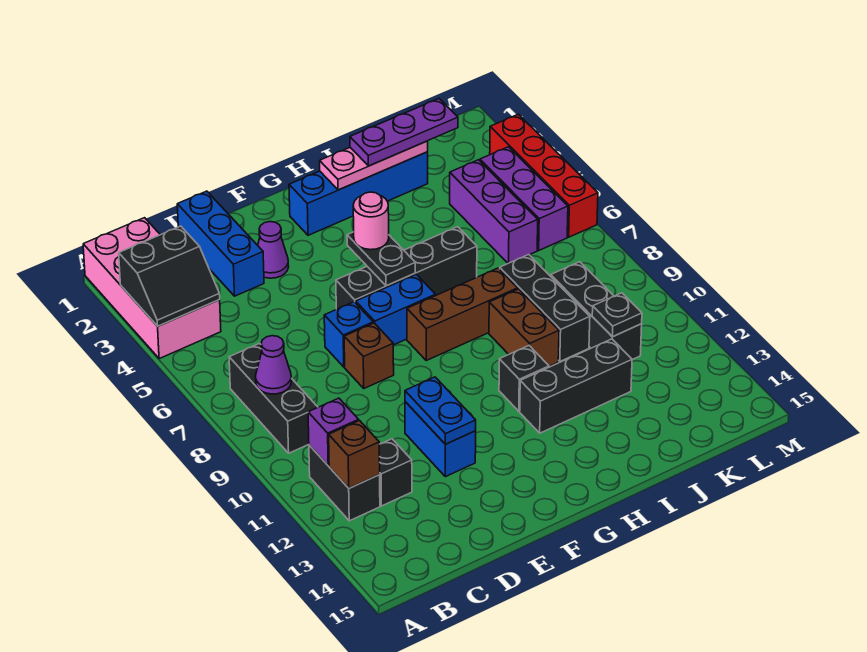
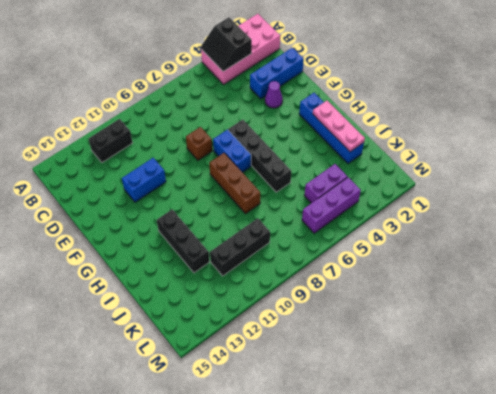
purple 1x2 brick [304,164,347,203] -> purple 1x3 brick [450,160,538,263]
none -> black 1x3 brick [229,344,318,453]
none -> black 1x1 brick [379,439,412,506]
none -> blue 1x1 brick [324,302,373,367]
none -> black 1x1 brick [499,346,549,411]

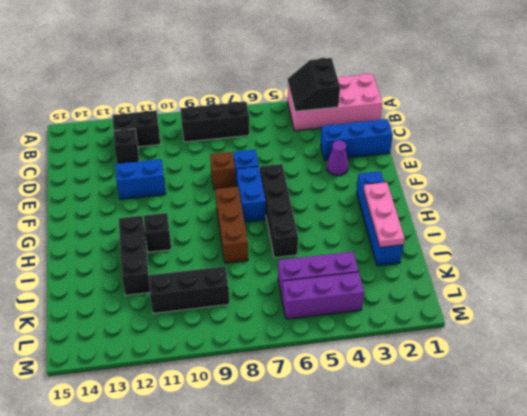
none -> brown 1x2 brick [489,289,559,366]
none -> black 1x3 brick [500,255,590,361]
none -> red 1x4 brick [490,114,598,237]
none -> purple 1x1 cone [256,336,291,394]

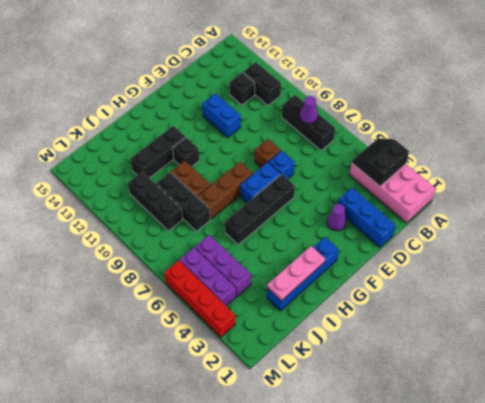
none -> purple 1x1 brick [308,398,359,466]
none -> brown 1x1 brick [329,421,380,488]
none -> blue 1x2 plate [405,377,476,444]
none -> black 1x2 plate [347,232,415,286]

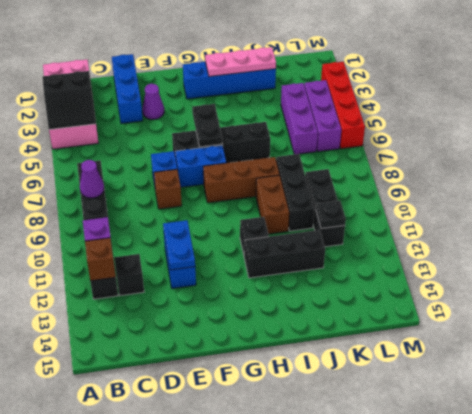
none -> pink 1x1 round brick [353,192,389,250]
none -> purple 1x3 plate [350,99,458,166]

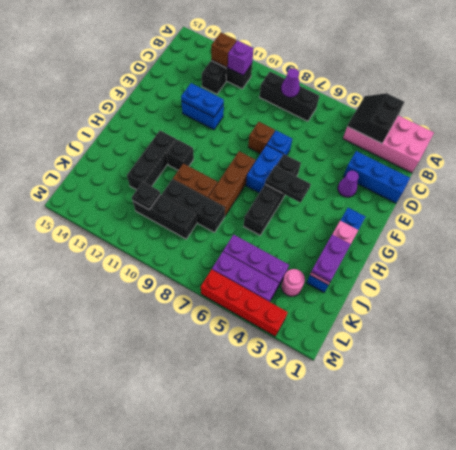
purple 1x2 plate [311,234,351,282] -> purple 1x3 plate [350,99,458,166]
pink 1x1 round brick [282,269,305,296] -> pink 1x1 round brick moved to [353,192,389,250]

